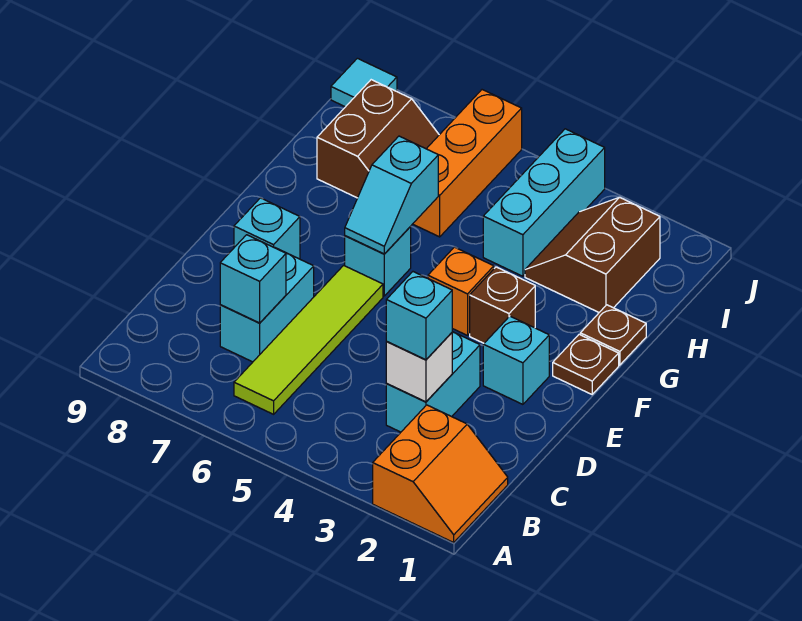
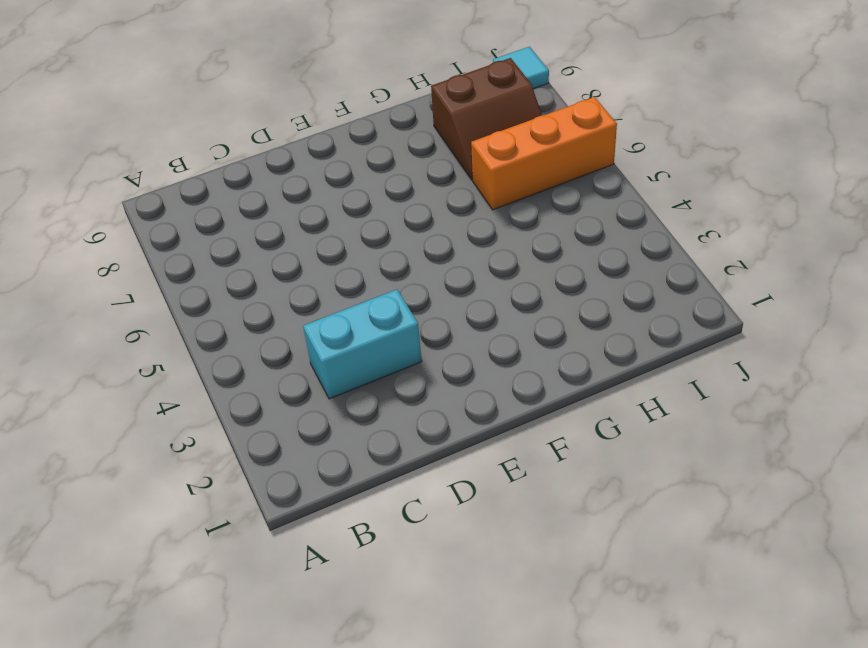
none -> orange 2x2 slope [373,405,508,542]
none -> lime 1x4 tile [234,265,383,414]
none -> cyan 1x2 brick [220,247,314,362]

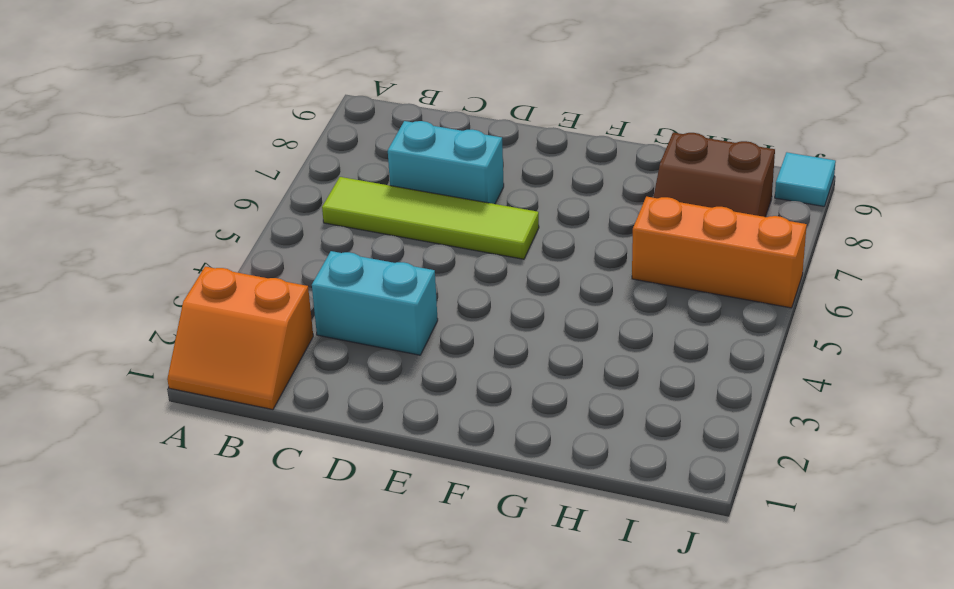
none -> cyan 1x1 brick [483,316,549,404]
none -> cyan 1x1 brick [234,198,300,259]
none -> brown 1x1 plate [553,334,619,394]

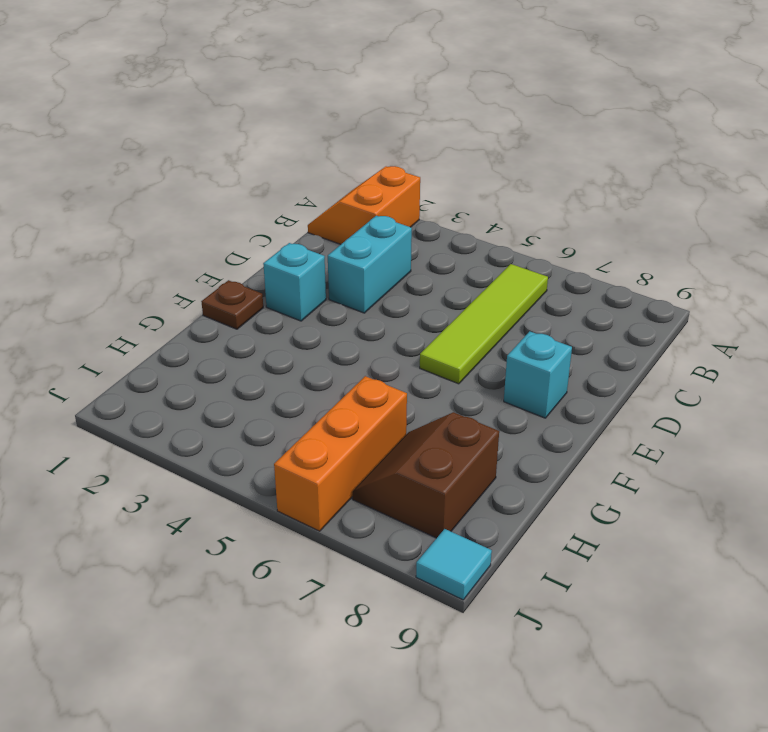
none -> cyan 1x2 brick [220,247,314,362]
none -> brown 1x1 brick [470,267,535,343]
none -> orange 1x1 brick [428,247,494,335]

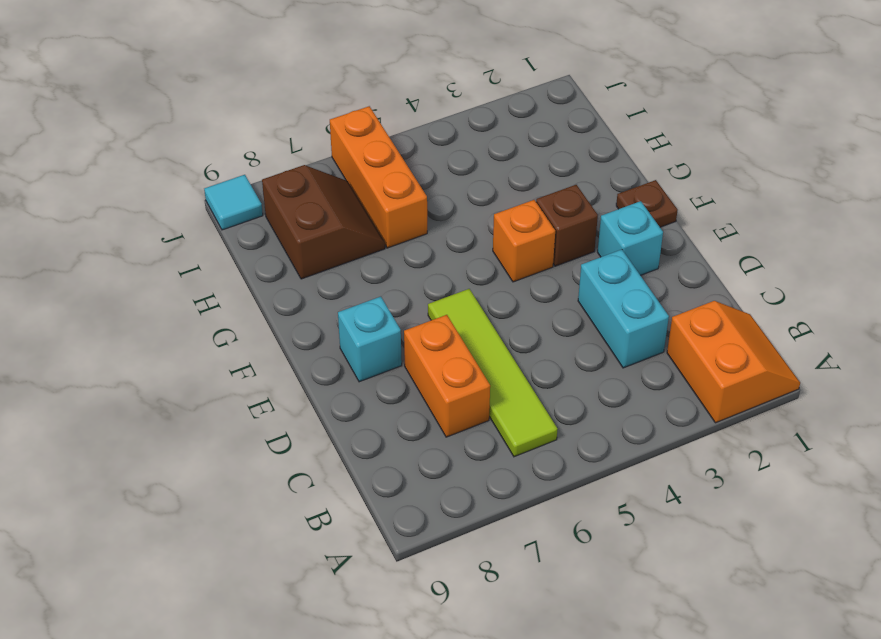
orange 1x2 brick [404,315,490,437] -> cyan 1x2 brick [220,247,314,362]
none -> cyan 1x1 brick [345,227,411,296]
none -> brown 1x1 plate [580,305,646,365]
none -> brown 2x2 slope [525,197,660,312]

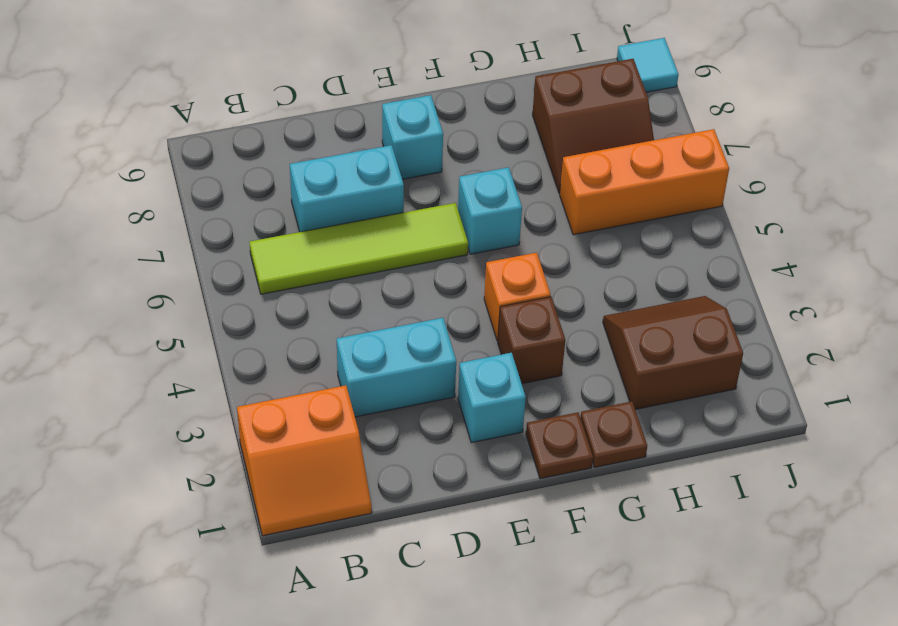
none -> cyan 1x3 brick [483,129,605,276]
none -> white 1x1 brick [386,333,452,402]
none -> cyan 1x1 brick [220,235,286,323]

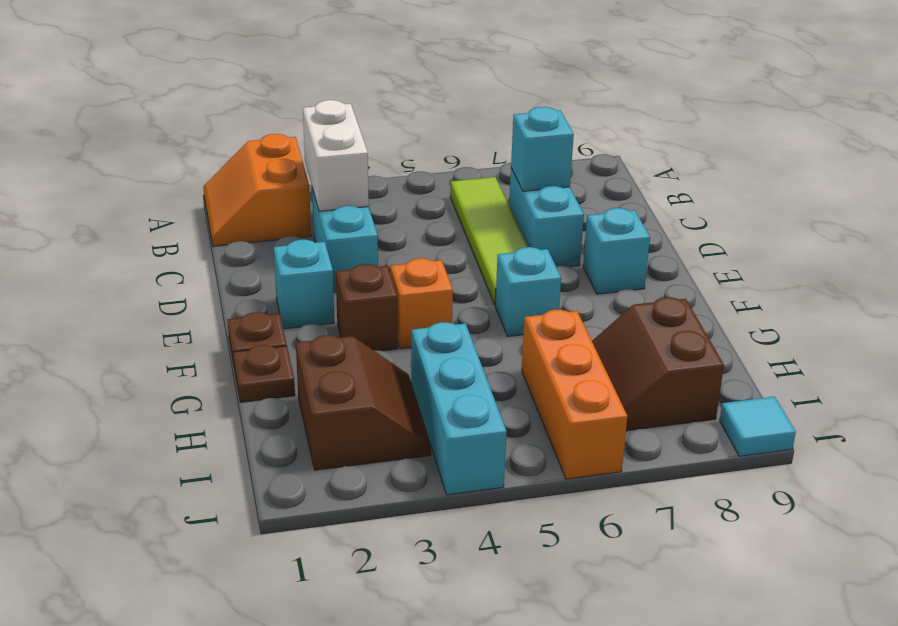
white 1x2 brick [303,100,369,211] -> white 1x1 brick [386,333,452,402]
none -> cyan 1x2 slope [345,136,438,254]
none -> cyan 1x1 brick [386,272,452,360]

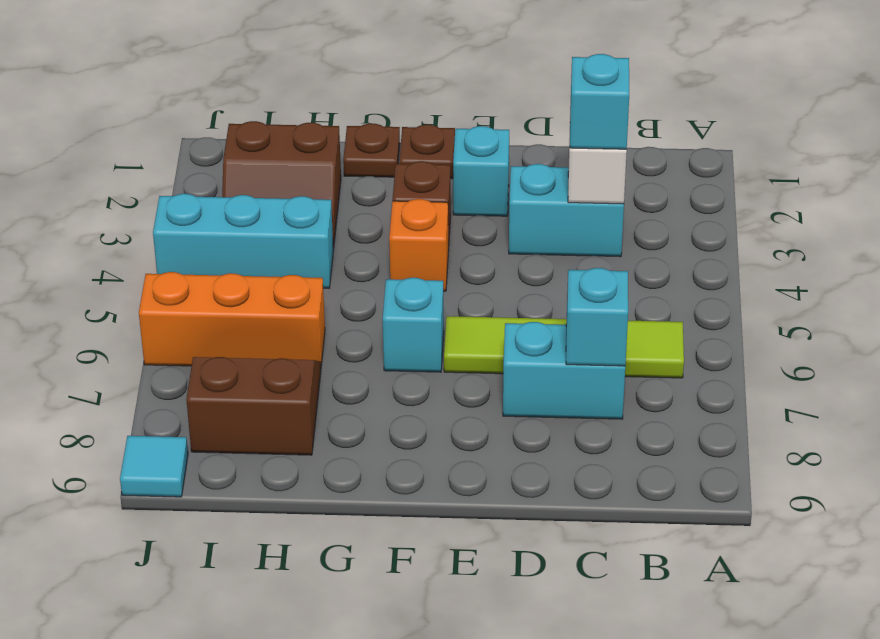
none -> orange 2x2 slope [373,405,508,542]
none -> cyan 1x1 brick [234,198,300,259]
none -> cyan 1x2 slope [345,136,438,254]

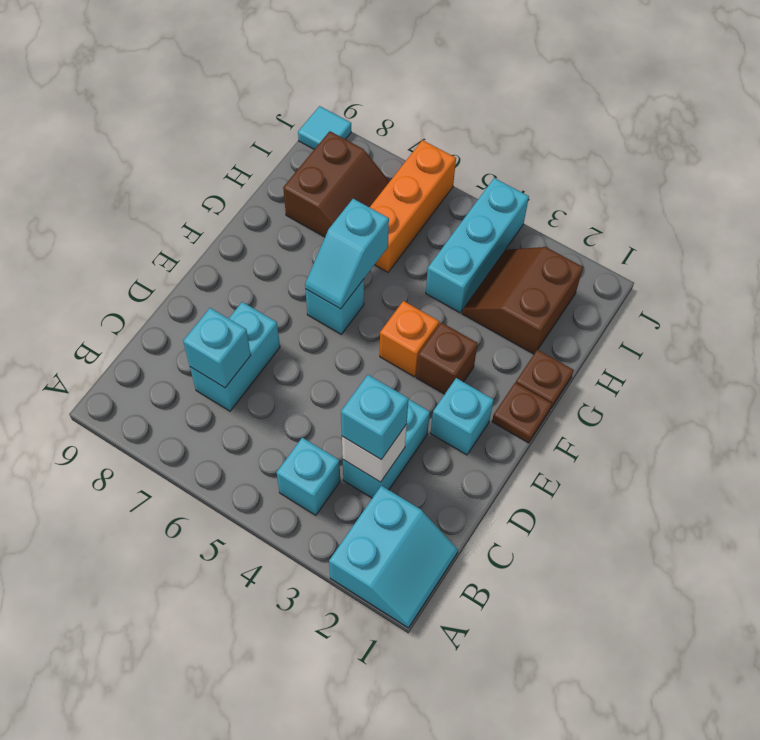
cyan 2x2 slope [329,486,458,628] -> orange 2x2 slope [373,405,508,542]
cyan 1x1 brick [276,438,340,515] -> cyan 1x1 brick moved to [234,198,300,259]
none -> lime 1x4 tile [234,265,383,414]

